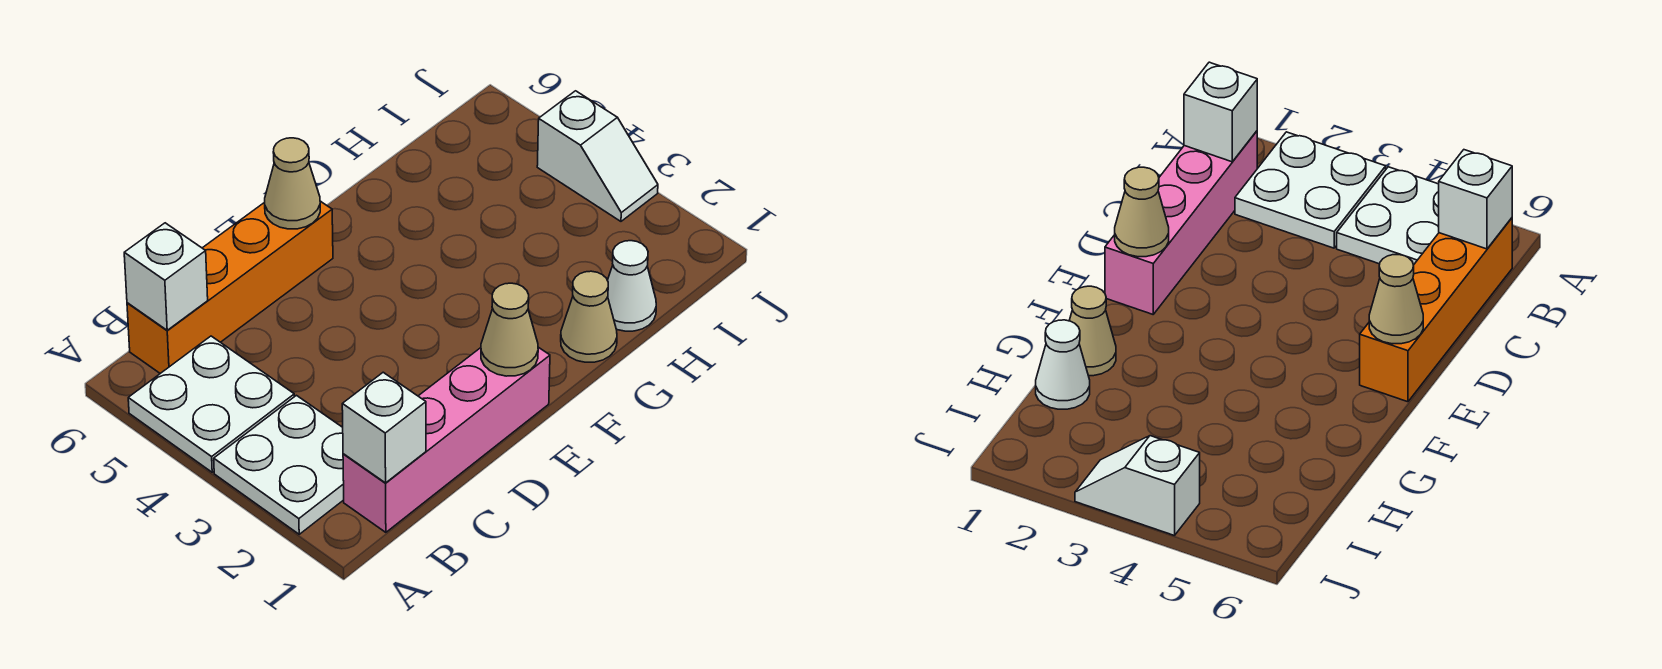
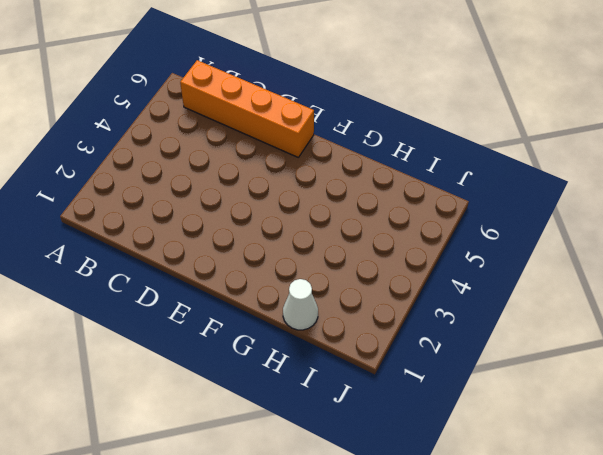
none -> white 2x2 plate [214,395,344,534]
none -> white 2x2 plate [128,336,294,472]

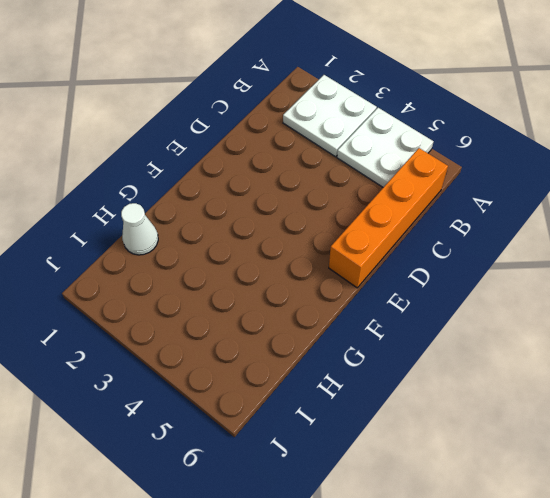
none -> pink 1x4 brick [343,347,550,532]
none -> tan 1x1 cone [561,271,617,362]

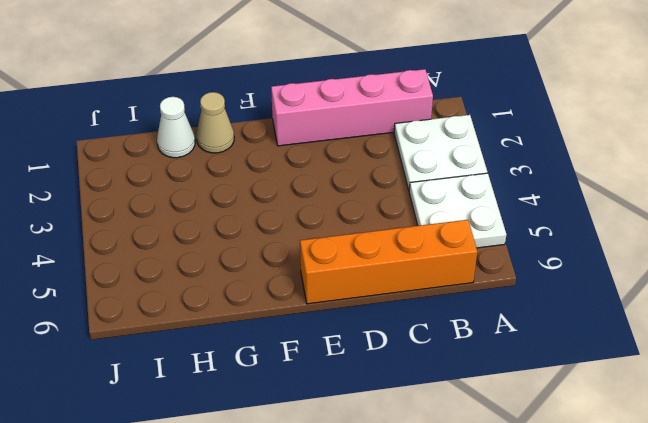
none -> white 1x2 slope [537,91,658,221]
none -> white 1x1 brick [342,372,426,483]

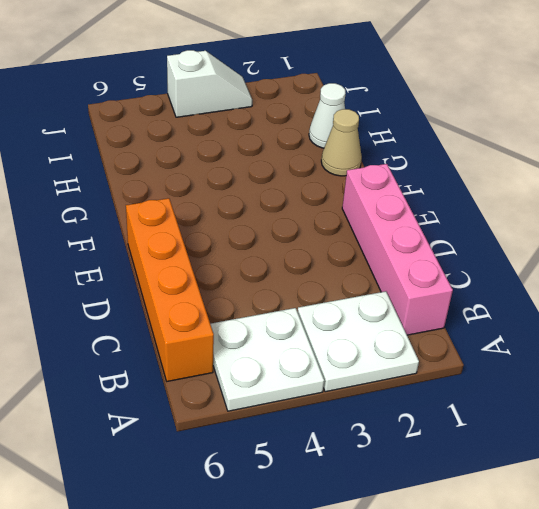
none -> white 1x1 brick [342,372,426,483]
none -> white 1x1 brick [124,223,208,330]

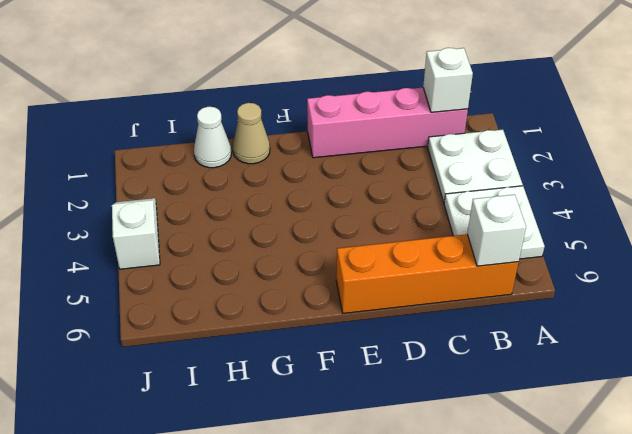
none -> tan 1x1 cone [481,283,538,376]
none -> tan 1x1 cone [265,138,320,229]

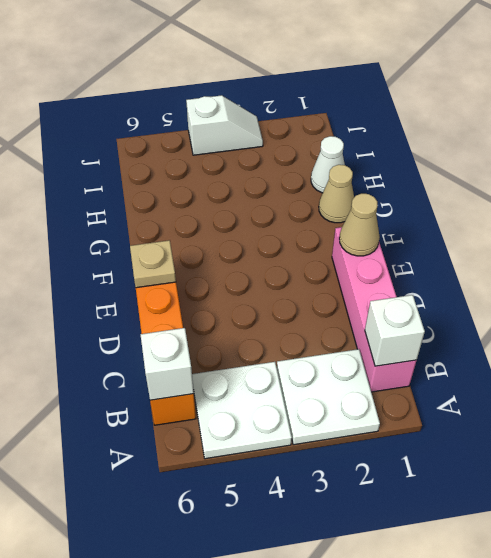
tan 1x1 plate [130,240,176,288] -> tan 1x1 cone [265,138,320,229]

